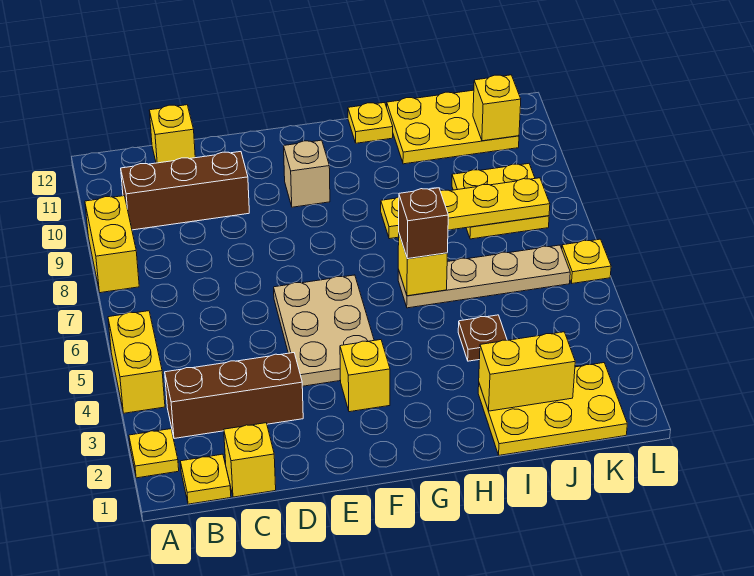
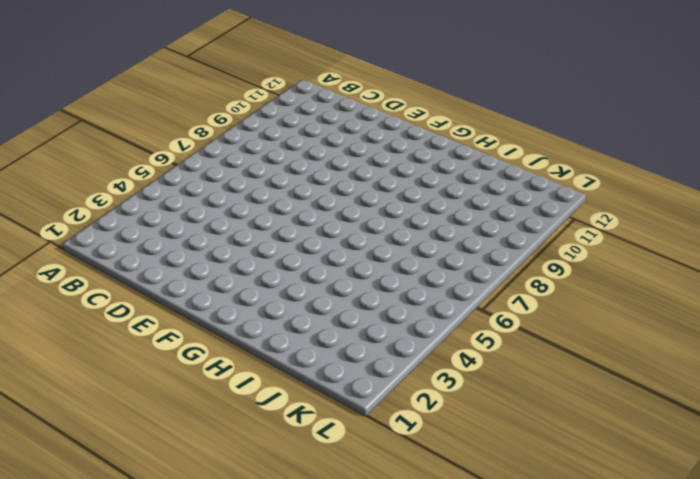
none -> yellow 1x1 plate [129,429,179,478]
none -> yellow 1x2 brick [108,311,165,413]
none -> yellow 1x2 brick [85,196,139,293]

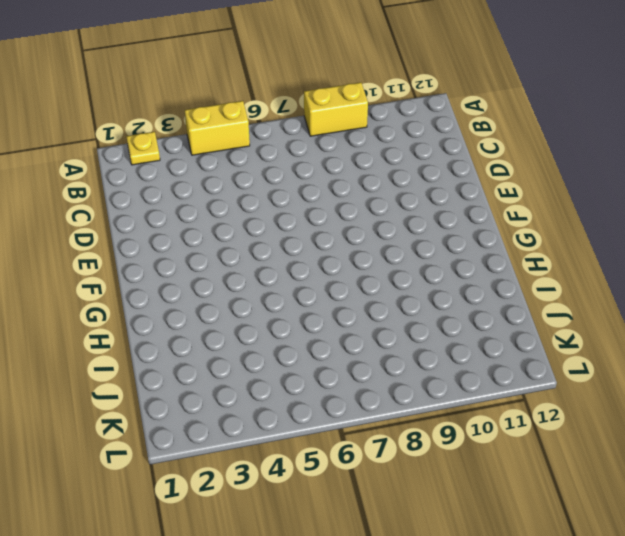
none -> yellow 1x1 plate [180,454,231,504]
none -> brown 1x3 brick [165,353,303,439]
none -> brown 1x3 brick [121,152,249,230]

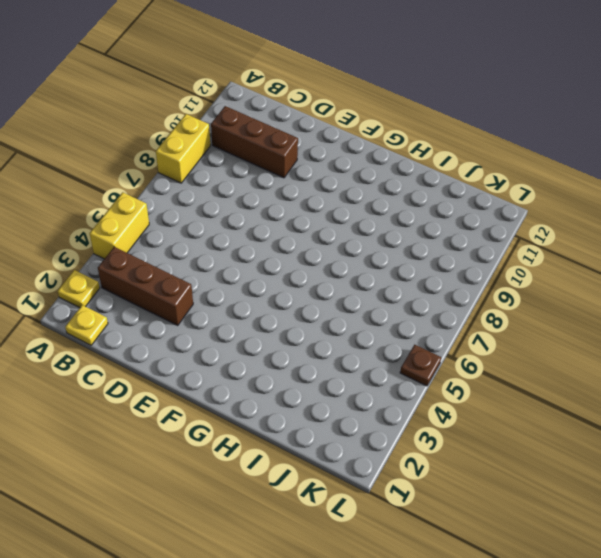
brown 1x1 plate [400,345,441,386] -> brown 1x1 plate moved to [458,315,507,361]
none -> yellow 1x1 brick [224,423,276,497]
none -> yellow 1x1 brick [149,105,195,163]
none -> tan 2x3 plate [274,275,374,386]

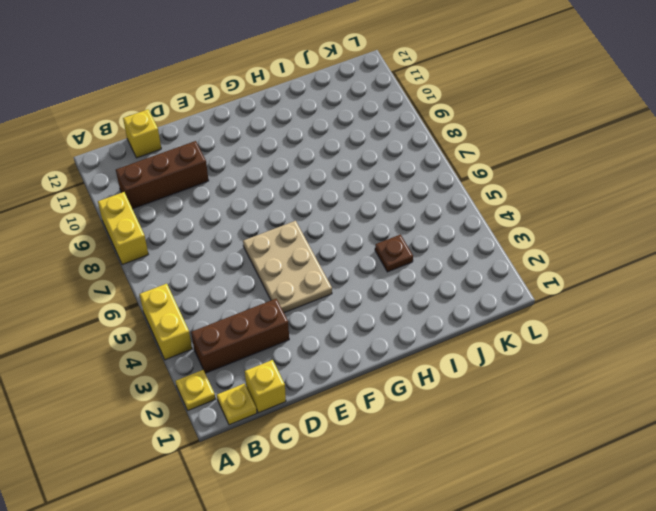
none -> yellow 1x1 brick [340,340,390,412]
none -> tan 1x1 brick [284,140,330,207]
none -> tan 1x4 plate [398,245,570,308]

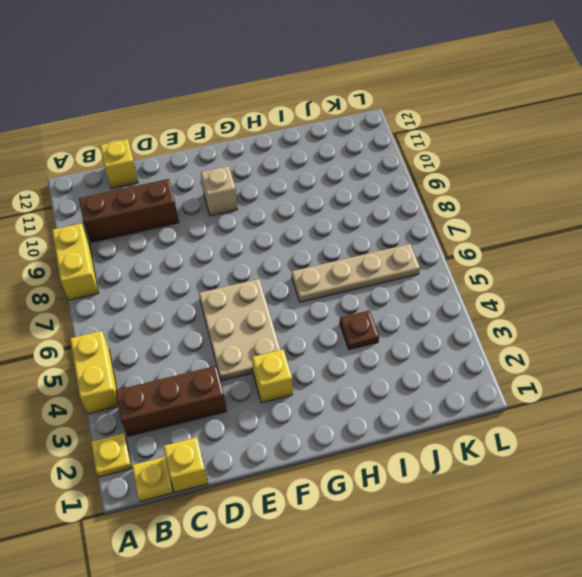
none -> yellow 1x1 plate [348,102,393,143]
none -> yellow 2x3 plate [478,363,627,455]
none -> yellow 2x3 plate [387,90,519,164]

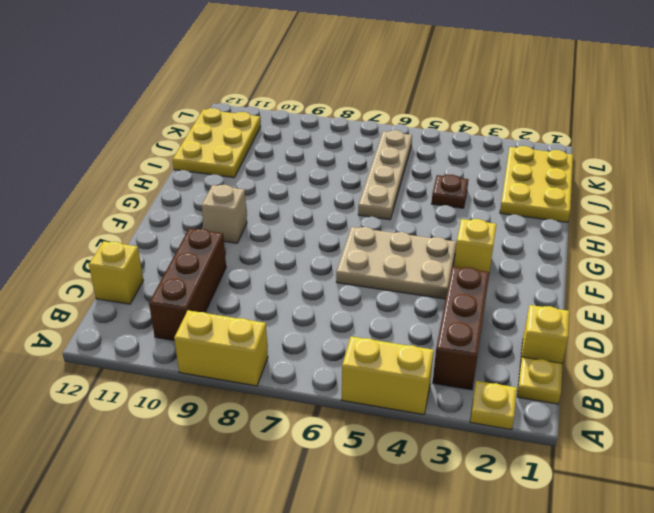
none -> yellow 1x1 plate [348,102,393,143]
none -> yellow 2x2 plate [452,164,549,239]
none -> yellow 1x1 plate [562,239,611,283]

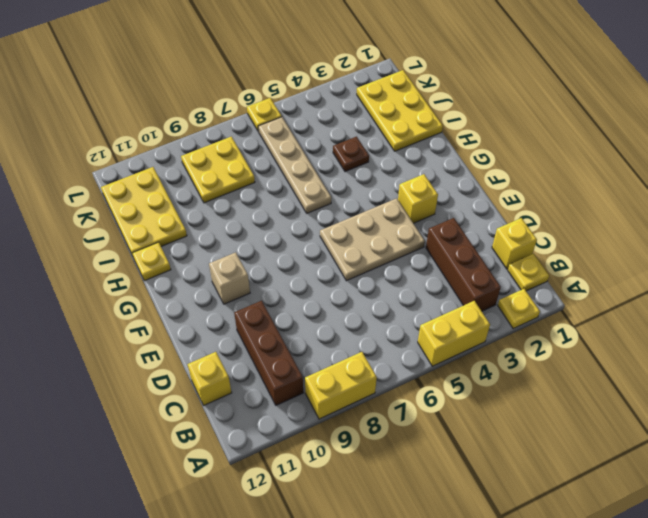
none -> yellow 1x1 brick [398,234,447,296]
none -> yellow 1x4 plate [381,178,550,239]
none -> yellow 1x2 brick [479,332,575,411]

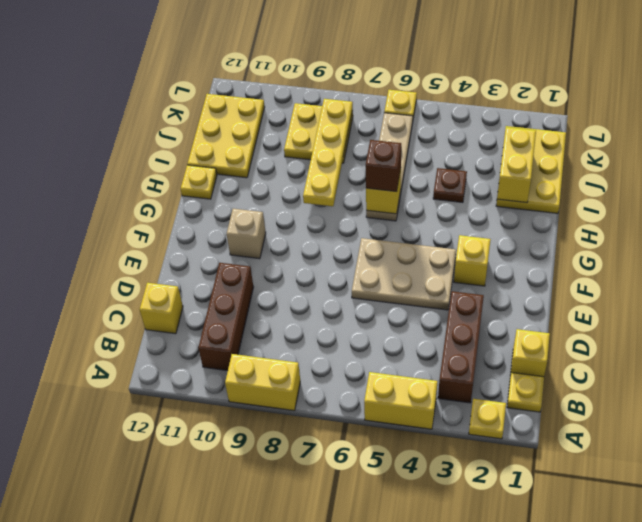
none -> yellow 1x1 brick [473,75,521,141]

